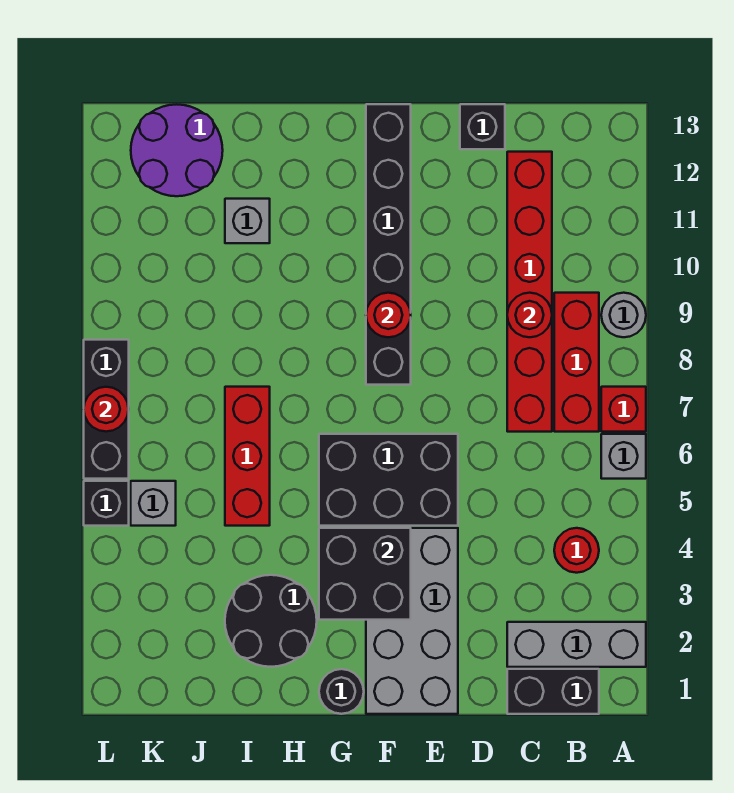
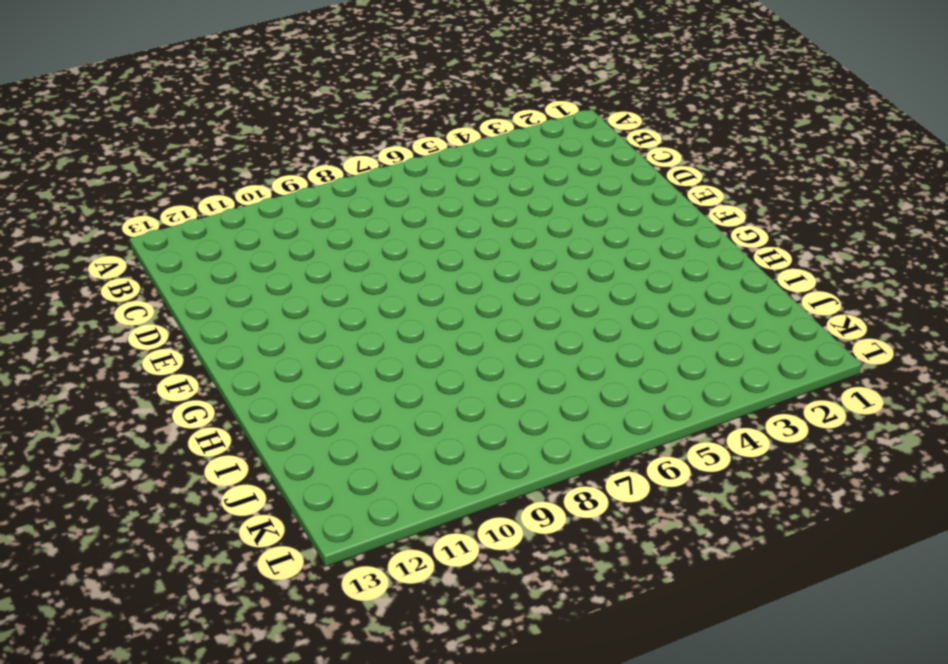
none -> grey 1x3 brick [507,622,646,667]
none -> grey 1x1 brick [601,434,646,479]
none -> red 1x1 brick [601,387,646,432]

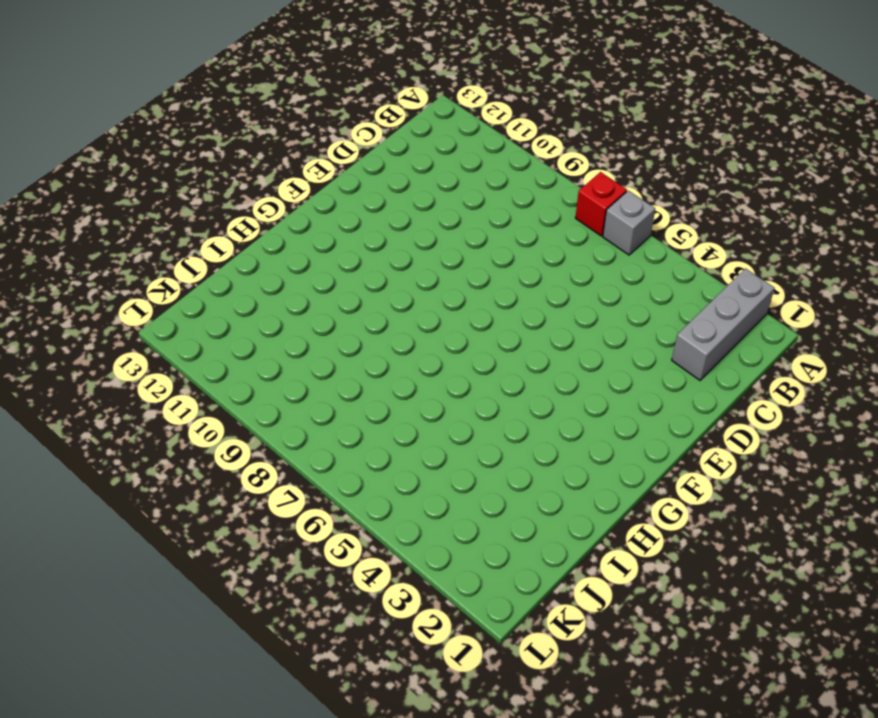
none -> grey 1x1 round brick [601,293,646,337]
none -> black 1x2 brick [507,669,599,714]
none -> red 1x1 round brick [554,528,599,573]

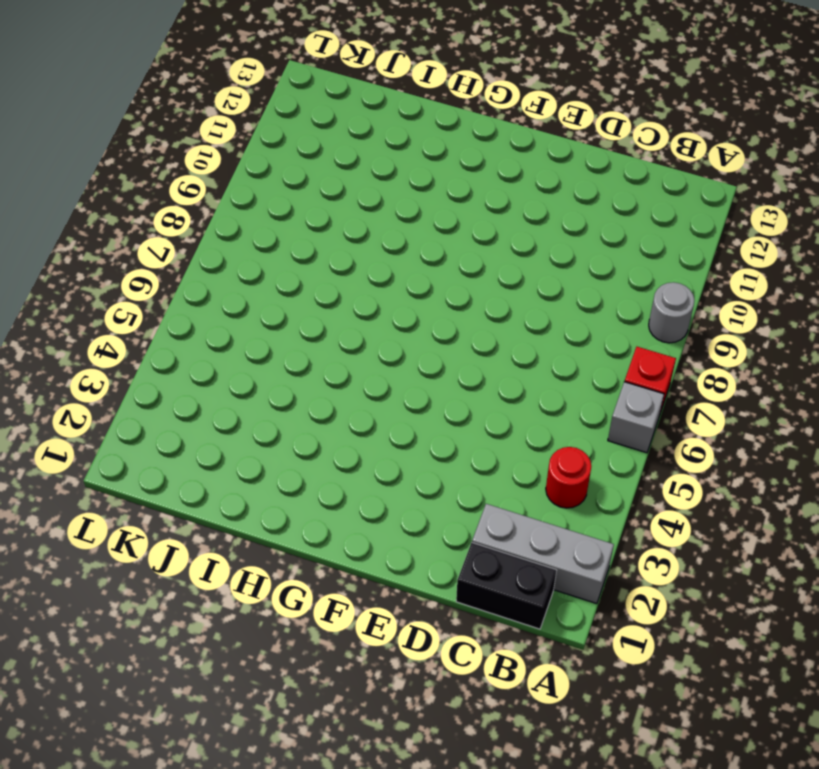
none -> red 1x3 brick [554,293,599,432]
none -> red 1x6 brick [507,152,552,432]
none -> black 1x1 brick [460,104,505,149]

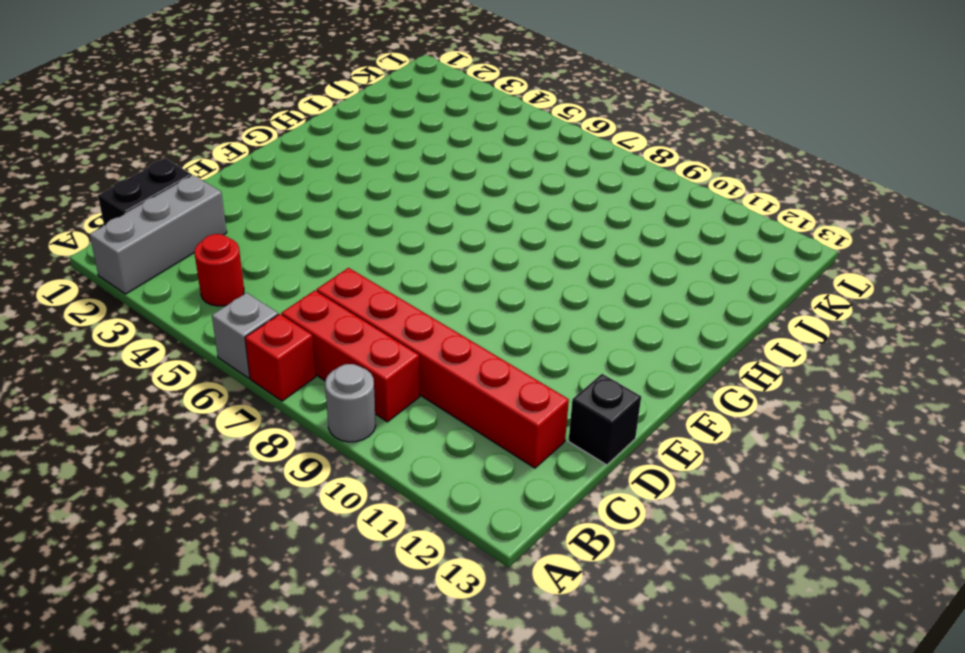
none -> grey 2x4 brick [366,528,458,714]
none -> black 2x3 brick [319,434,458,526]
none -> black 1x6 brick [366,104,411,385]

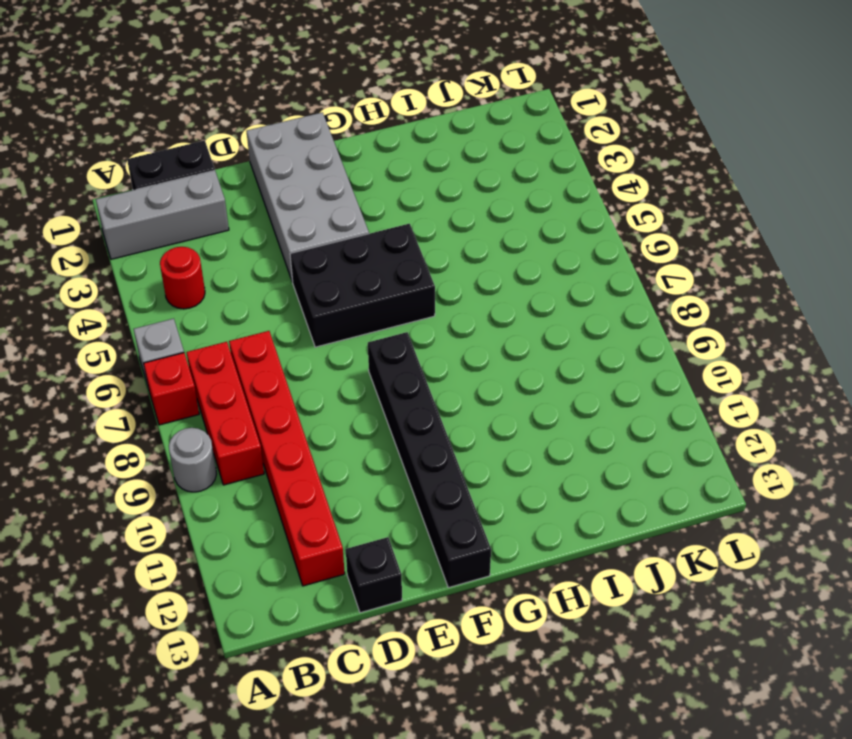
none -> black 1x1 round brick [319,669,364,714]
none -> black 2x2 round brick [225,575,317,667]
none -> red 1x3 brick [225,387,270,526]

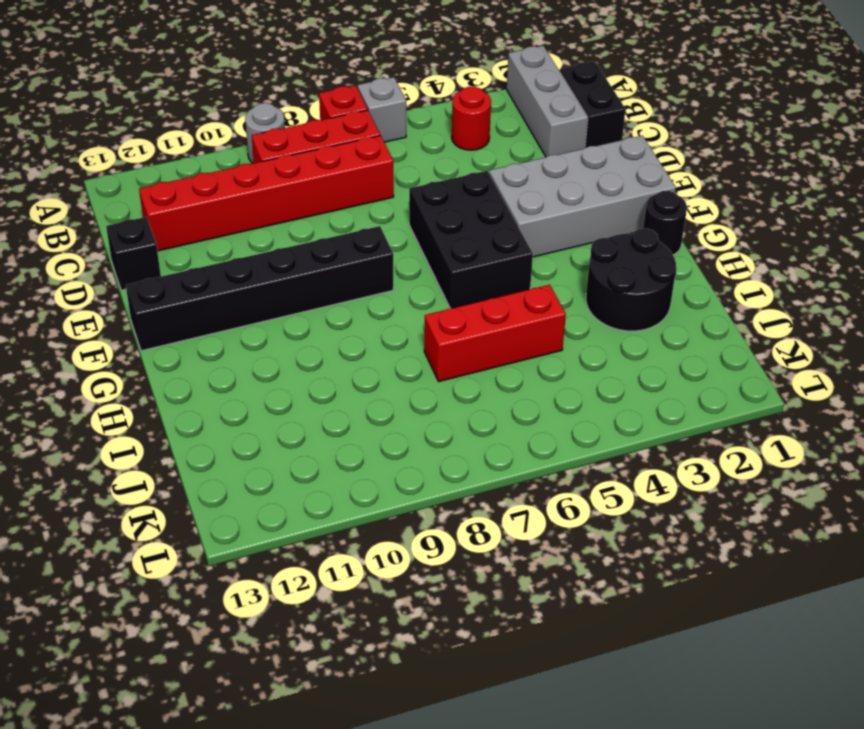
none -> grey 1x1 brick [225,199,270,243]
none -> purple 2x2 round brick [131,104,223,196]
none -> grey 1x1 brick [131,481,176,526]

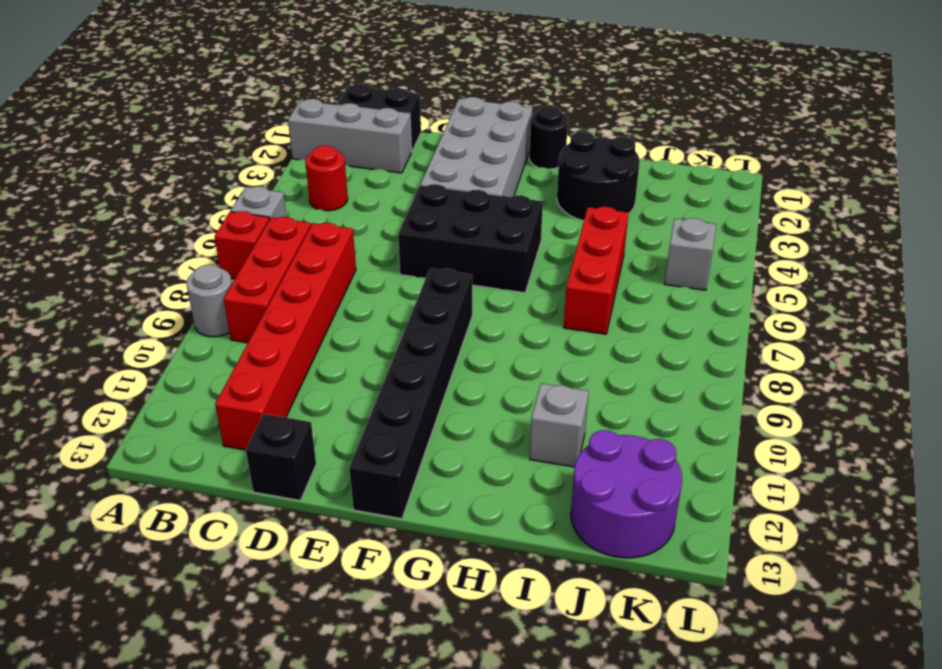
none -> black 1x1 brick [84,481,129,526]
none -> black 1x3 brick [84,340,129,479]
none -> red 1x1 round brick [507,293,552,337]

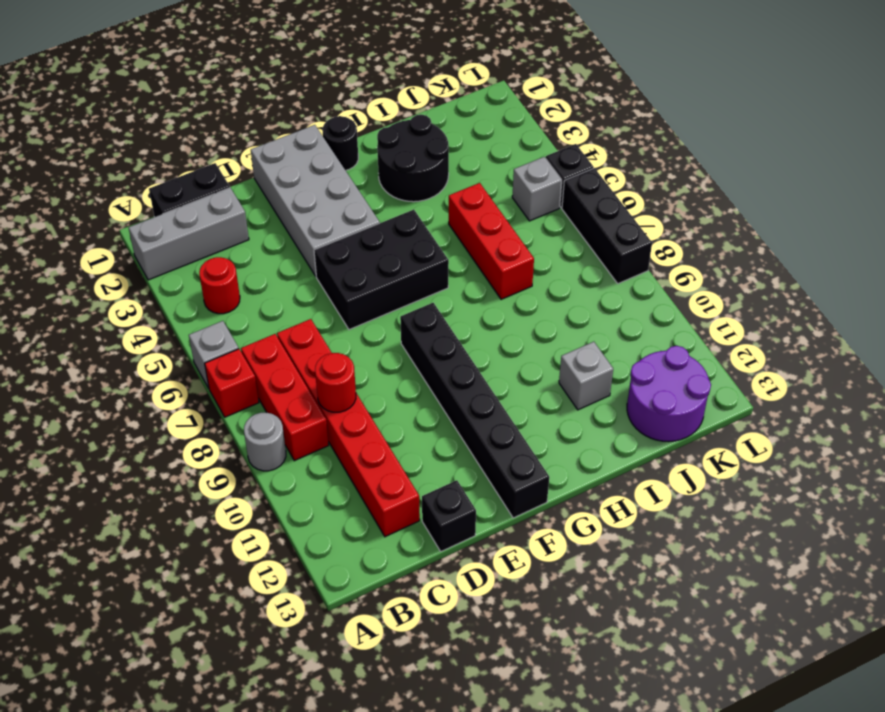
none -> black 2x2 brick [319,528,411,620]
none -> red 1x1 round brick [366,293,411,337]
none -> red 1x1 round brick [84,387,129,432]

